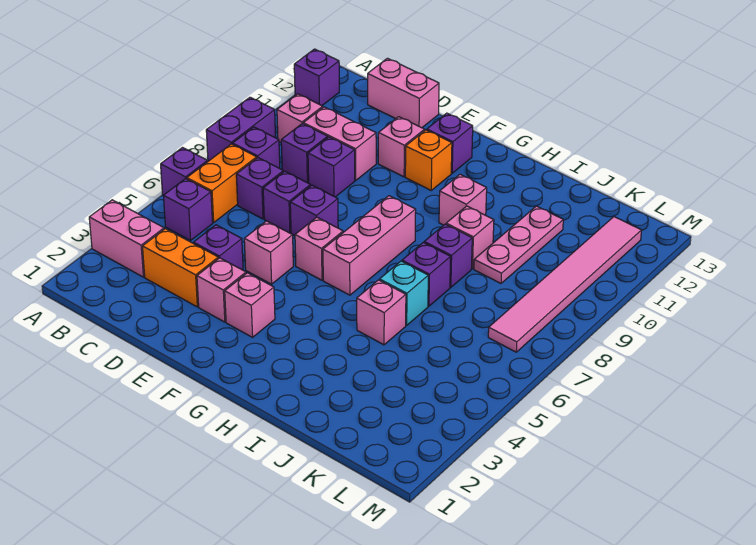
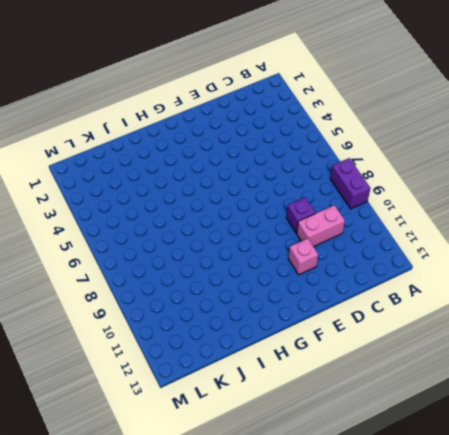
none -> pink 1x2 brick [89,200,164,277]
none -> purple 1x1 brick [161,148,208,195]
none -> purple 1x1 brick [294,49,339,106]
none -> purple 1x1 brick [163,179,213,241]

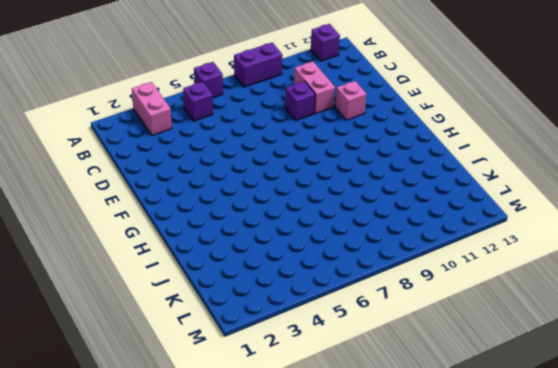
none -> orange 1x2 brick [187,144,257,223]
none -> purple 1x1 brick [233,127,280,168]
none -> pink 1x1 brick [277,94,323,142]
none -> orange 1x2 brick [142,229,218,307]

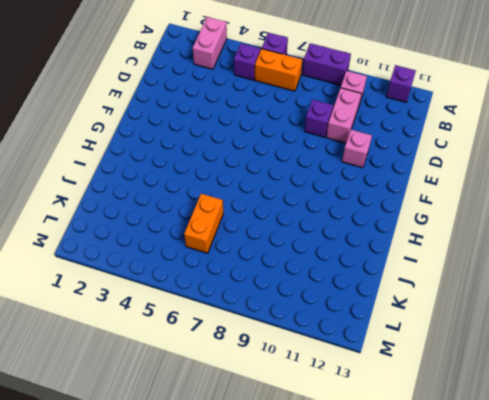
orange 1x2 brick [184,194,224,253] -> orange 1x2 brick moved to [142,229,218,307]
none -> purple 1x1 brick [233,127,280,168]
none -> purple 1x1 brick [236,158,283,219]
none -> purple 1x1 brick [281,124,328,183]
none -> pink 1x2 brick [368,58,439,128]

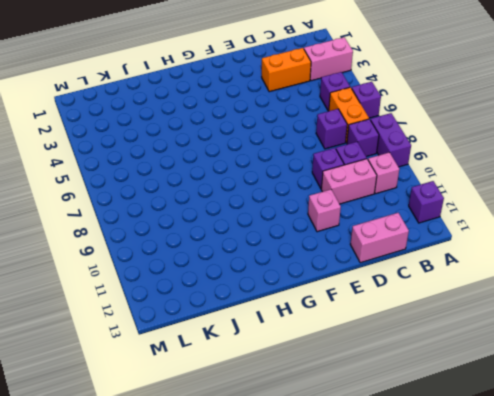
none -> purple 1x1 brick [193,225,243,270]
none -> purple 1x1 brick [263,171,310,233]
none -> pink 1x1 brick [197,258,246,322]
none -> pink 1x1 brick [244,221,293,284]

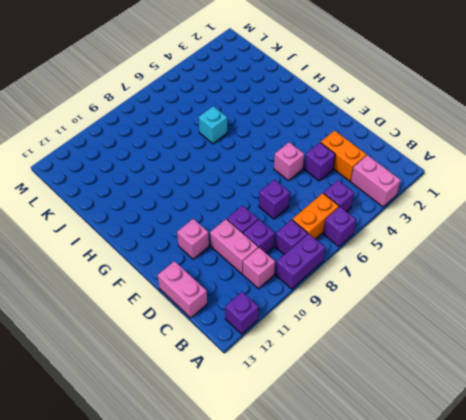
none -> purple 1x1 brick [236,158,283,219]
none -> pink 1x1 brick [197,258,246,322]
none -> purple 1x1 brick [290,185,338,236]
none -> pink 1x1 brick [225,273,275,337]

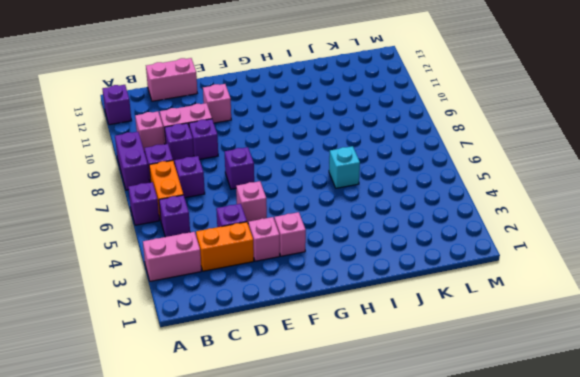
none -> purple 1x1 brick [263,171,310,233]
none -> pink 1x1 brick [295,217,343,280]
none -> orange 1x1 brick [405,130,452,190]
none -> purple 1x1 brick [427,113,473,173]

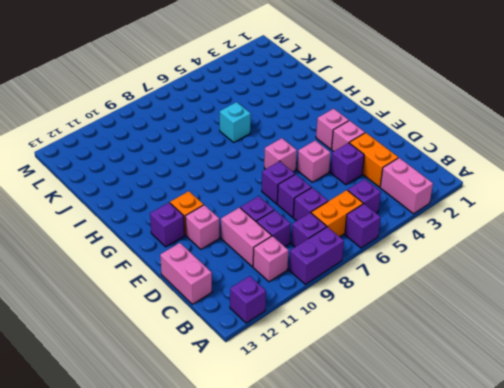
none -> pink 1x3 brick [323,196,416,295]
none -> pink 1x1 brick [439,174,487,225]
none -> pink 1x1 brick [357,280,406,345]
none -> purple 1x1 brick [402,242,451,306]

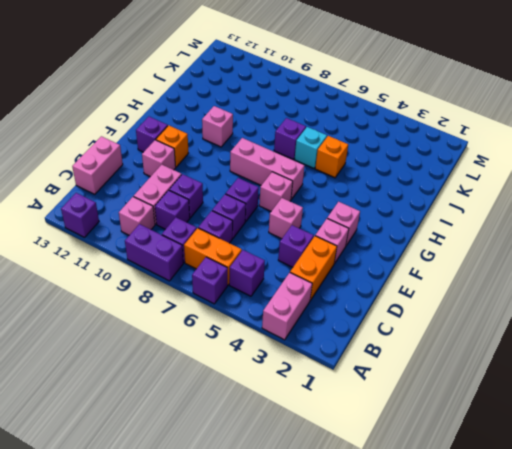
orange 1x1 brick [315,136,348,178] -> pink 1x1 brick [357,280,406,345]
none -> purple 1x1 brick [424,224,472,287]
none -> pink 1x1 brick [446,206,494,269]
none -> pink 1x3 plate [474,206,563,283]
none -> pink 1x6 tile [488,217,642,352]

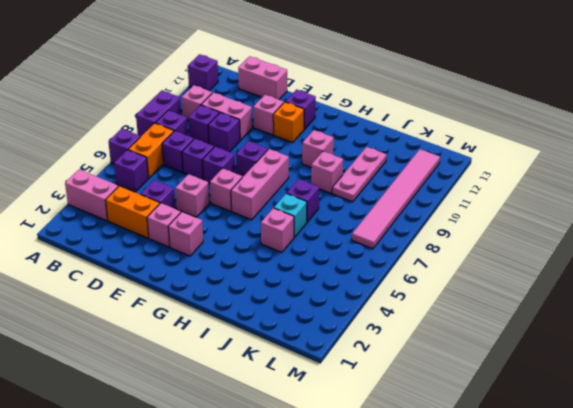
purple 1x1 brick [236,141,268,177] -> purple 1x1 brick moved to [424,224,472,287]

